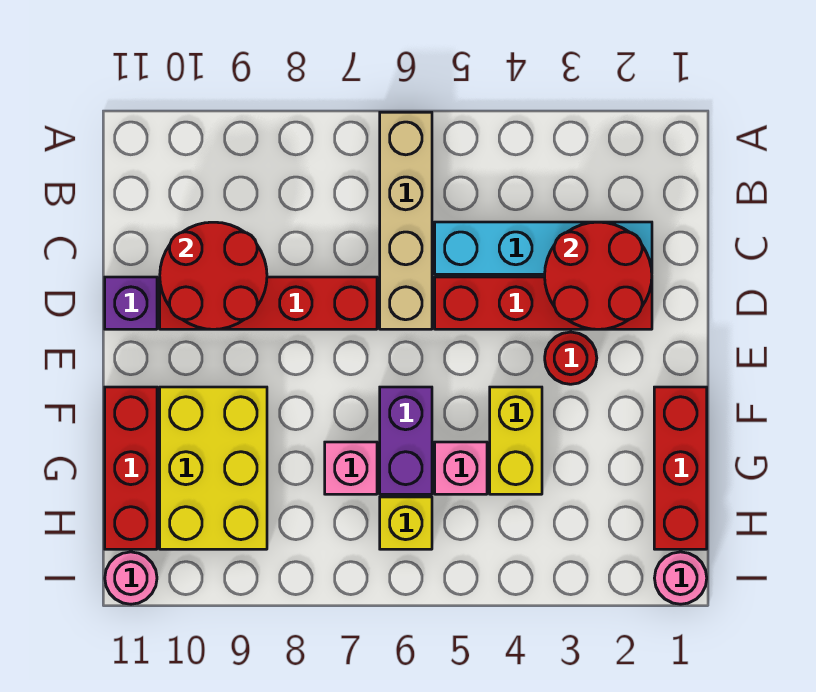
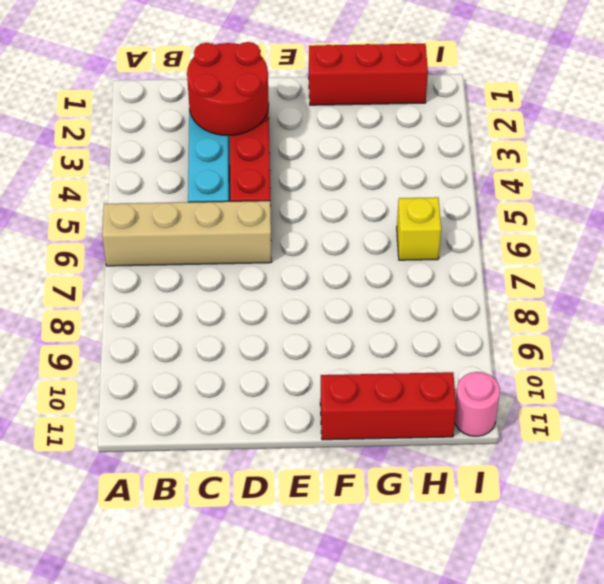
none -> red 1x4 brick [160,277,377,329]
none -> purple 1x1 brick [105,277,157,329]
none -> red 1x1 round brick [545,332,597,384]

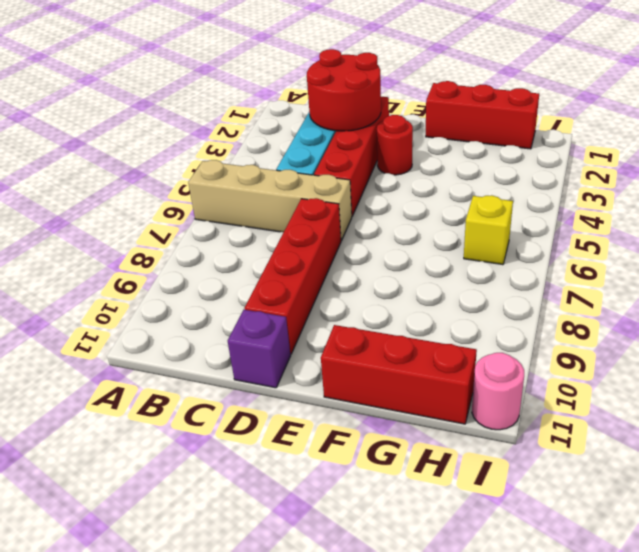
none -> yellow 1x2 brick [490,387,542,494]
none -> purple 1x2 brick [380,387,432,494]
none -> yellow 2x3 brick [160,387,267,549]

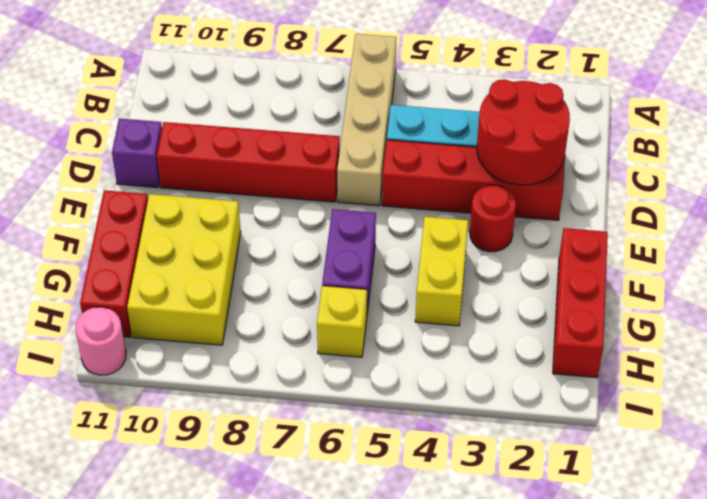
none -> pink 1x1 brick [435,442,487,494]
none -> pink 1x1 brick [325,442,377,494]
none -> pink 1x1 round brick [655,552,707,604]

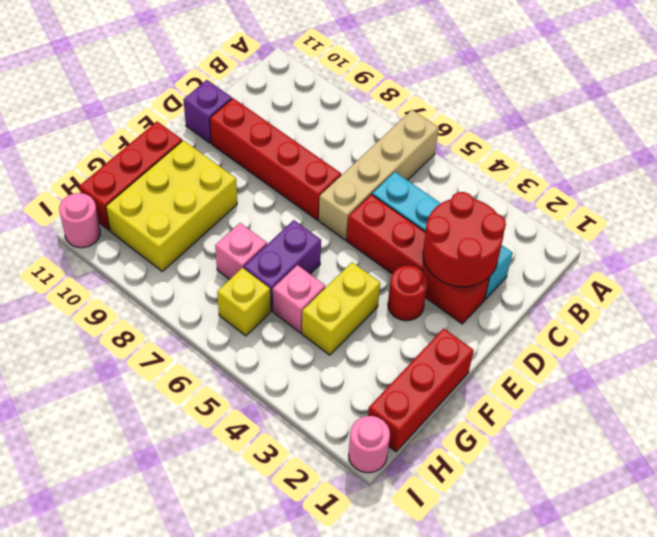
none -> red 2x2 round brick [160,222,267,329]

